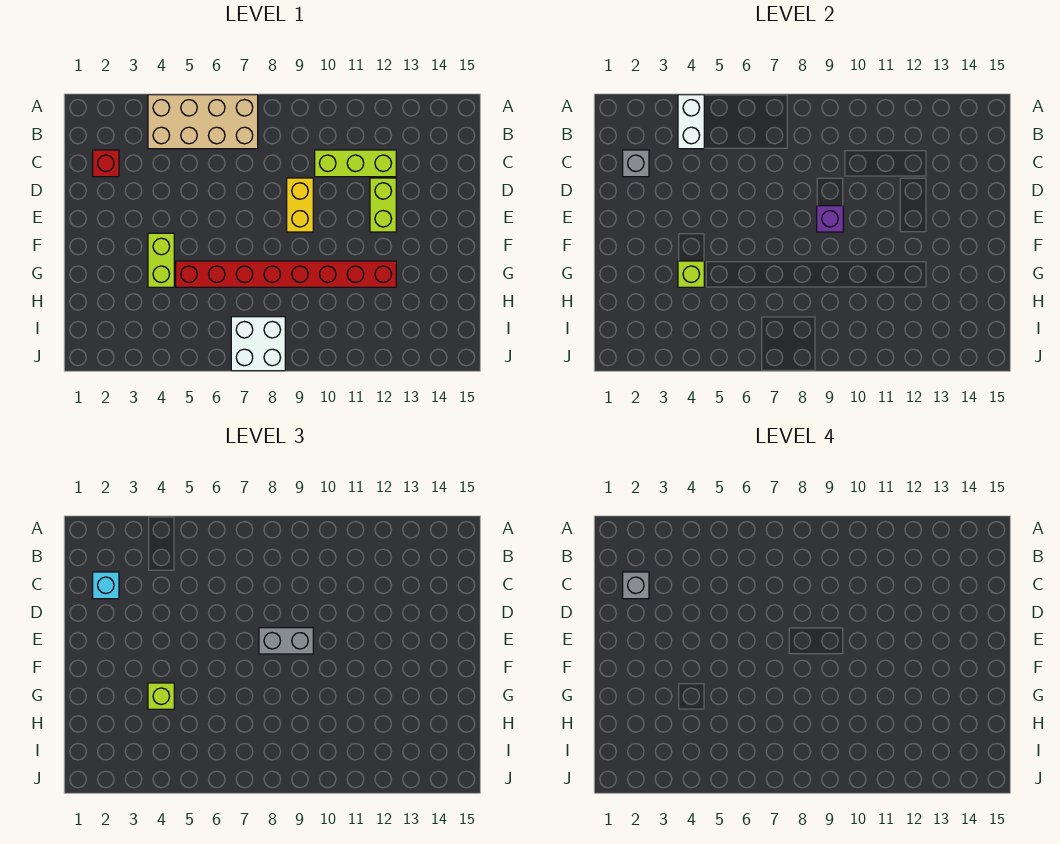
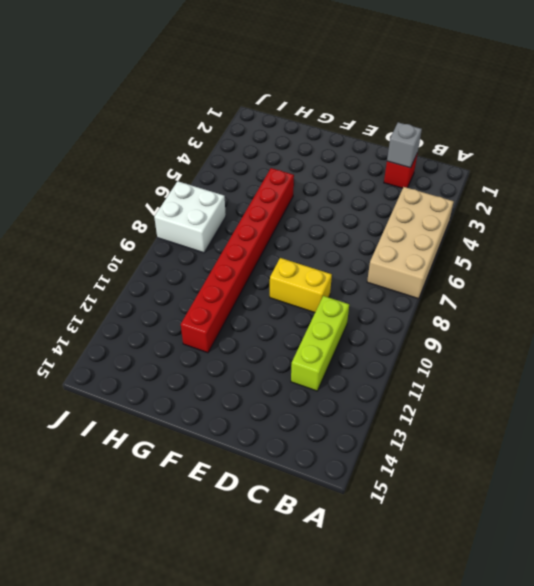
none -> lime 1x2 brick [370,178,396,232]
none -> lime 1x2 brick [148,233,174,287]
none -> white 1x2 brick [678,95,704,149]

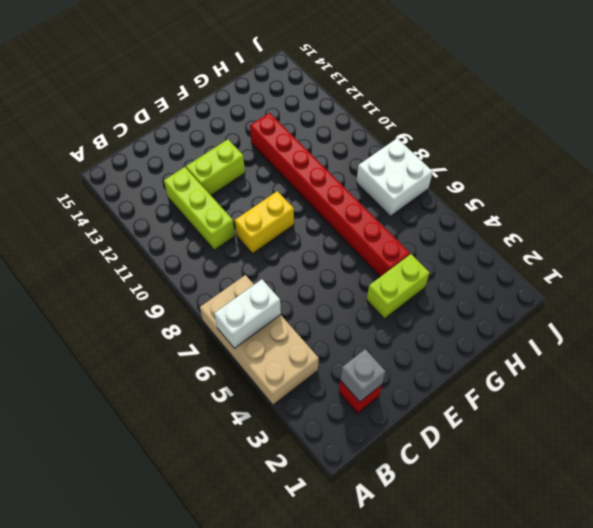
white 1x2 brick [214,279,281,349] -> white 1x2 brick moved to [678,95,704,149]
none -> purple 1x1 brick [817,206,843,232]
none -> lime 1x1 brick [678,261,704,287]
none -> cyan 1x1 brick [93,572,119,599]

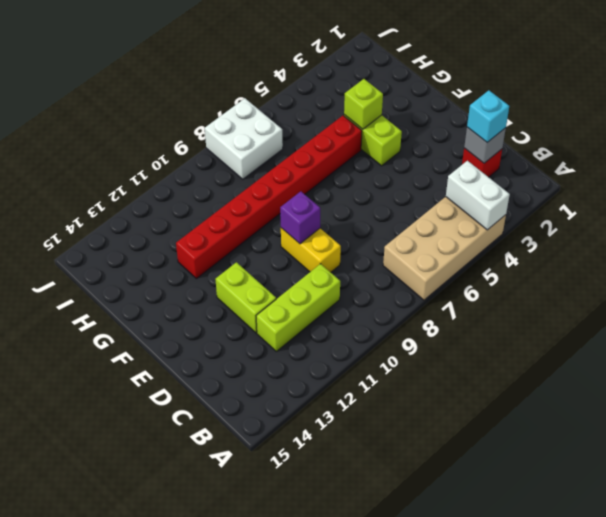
none -> grey 1x2 brick [259,628,313,654]
none -> lime 1x1 brick [148,683,174,709]
none -> grey 1x1 brick [623,572,649,599]

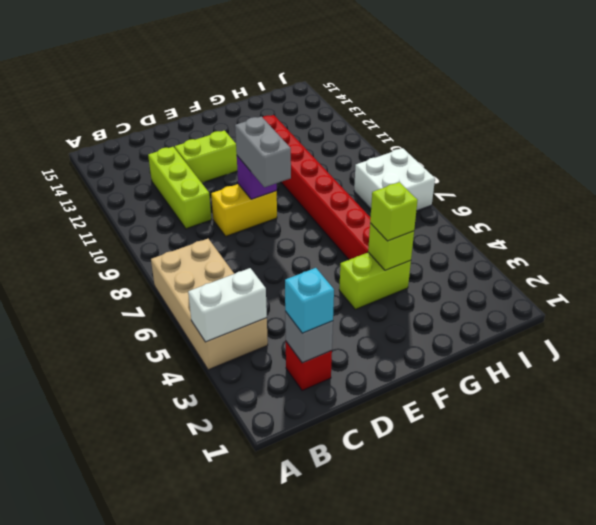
none -> grey 1x1 brick [623,572,649,599]

